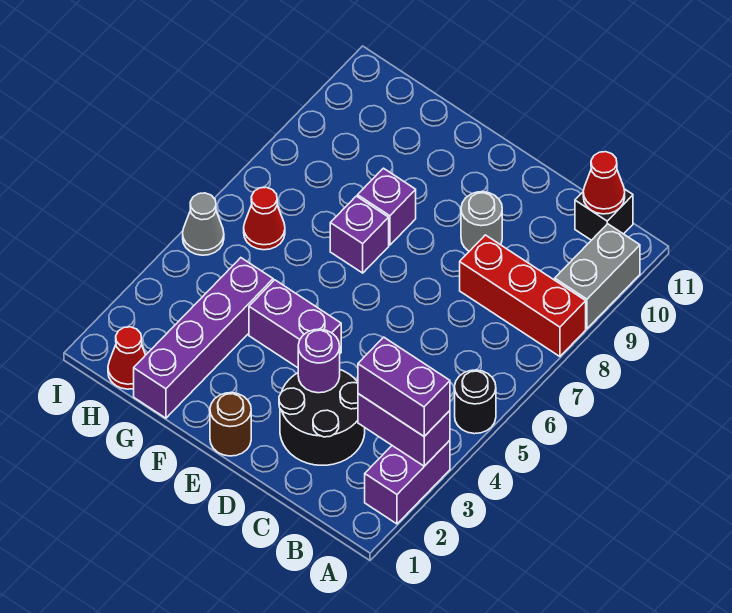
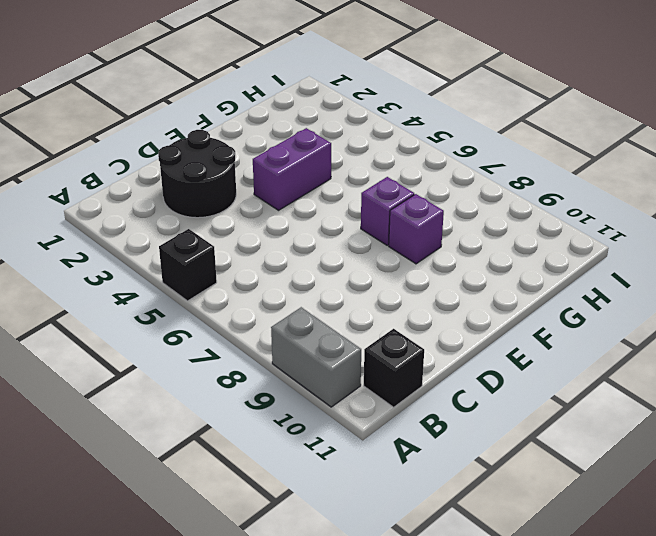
black 1x1 brick [159,229,217,301] -> black 1x1 round brick [455,370,496,434]
none -> purple 1x2 brick [365,440,450,524]
none -> red 1x3 brick [460,235,586,356]
none -> grey 1x1 round brick [461,192,502,251]

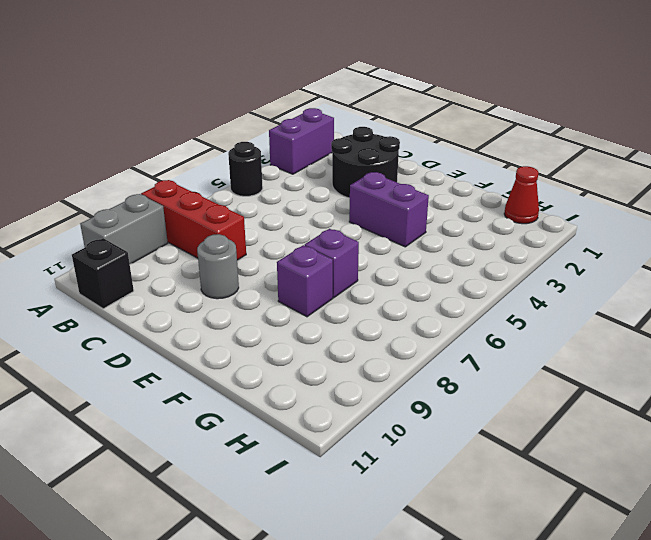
none -> brown 1x1 round brick [210,393,251,456]
none -> purple 1x4 brick [134,258,273,418]
none -> red 1x1 cone [244,187,285,250]

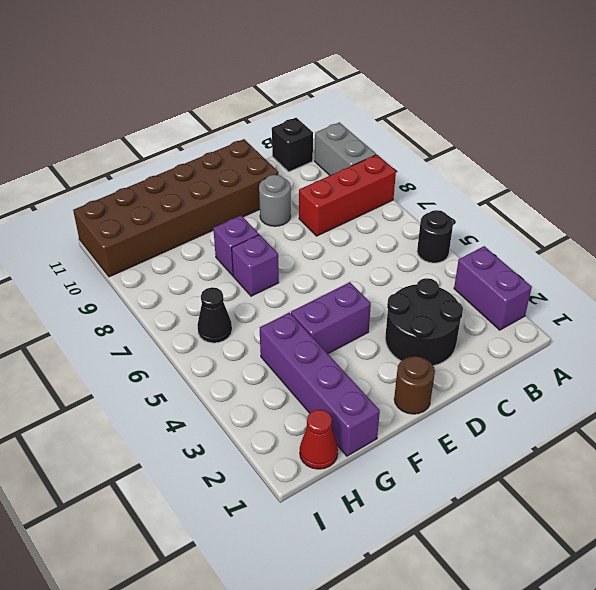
brown 2x6 brick [73,139,278,277] -> none
black 1x1 cone [197,287,232,343] -> red 1x1 cone [244,187,285,250]
none -> grey 1x1 cone [183,193,224,255]
none -> purple 1x2 brick [358,394,450,466]
none -> red 1x1 cone [583,152,625,214]

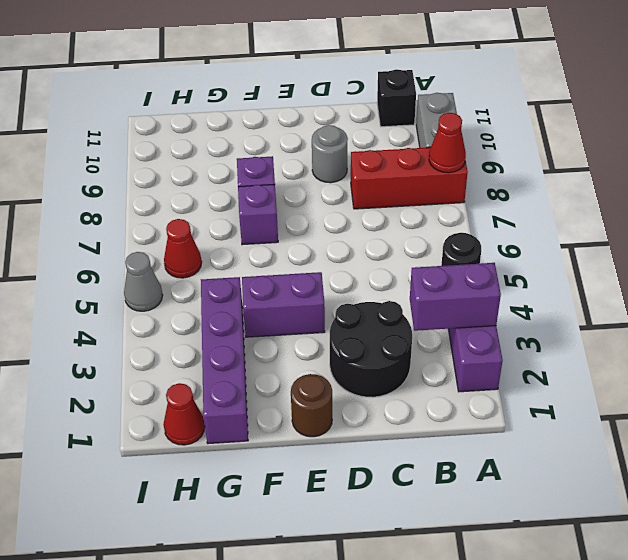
red 1x1 cone [429,113,466,173] -> red 1x1 cone moved to [583,152,625,214]
none -> purple 1x1 round brick [298,329,340,393]
none -> purple 1x2 brick [358,337,450,436]

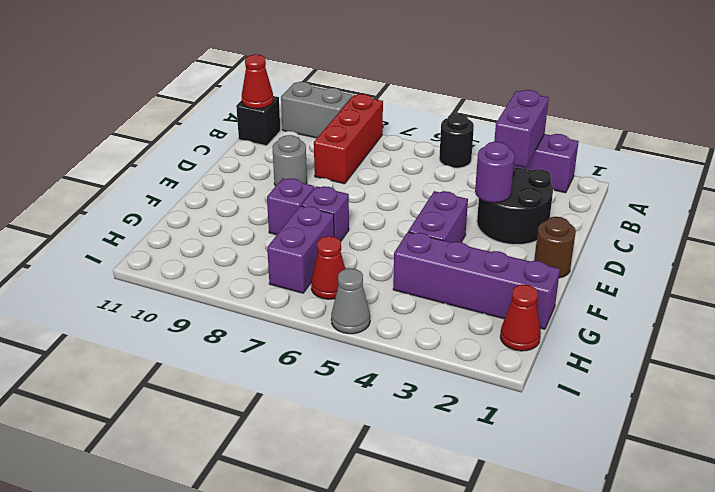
purple 1x2 brick [267,206,334,293] -> purple 1x2 brick moved to [358,337,450,436]

